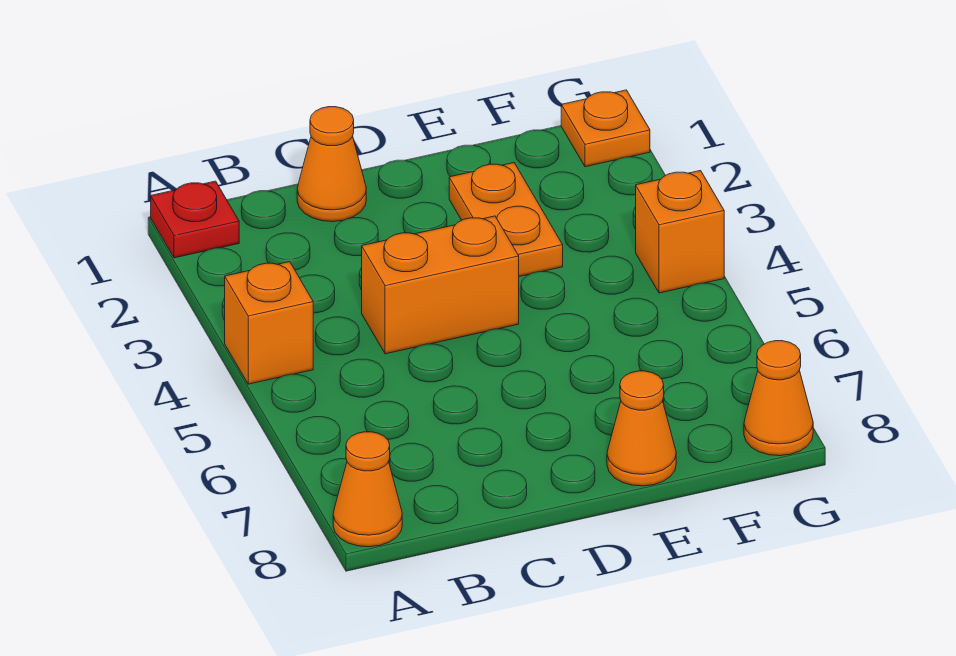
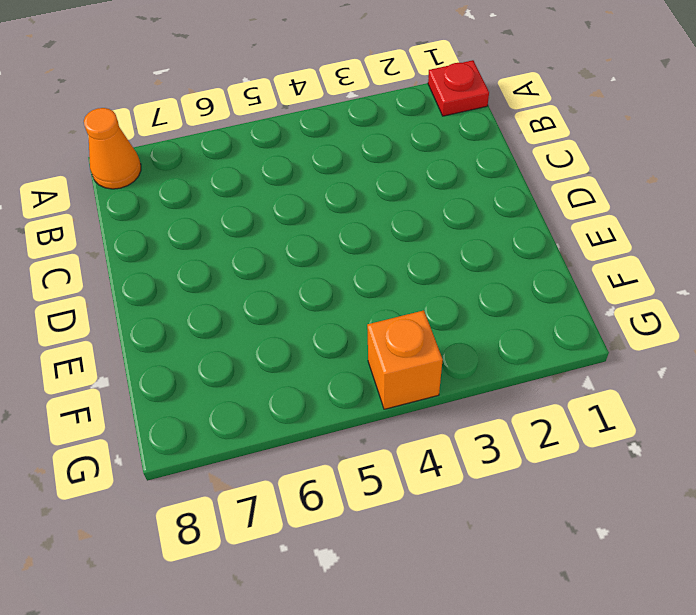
none -> orange 1x1 brick [225,262,313,384]
none -> orange 1x1 cone [297,107,366,222]

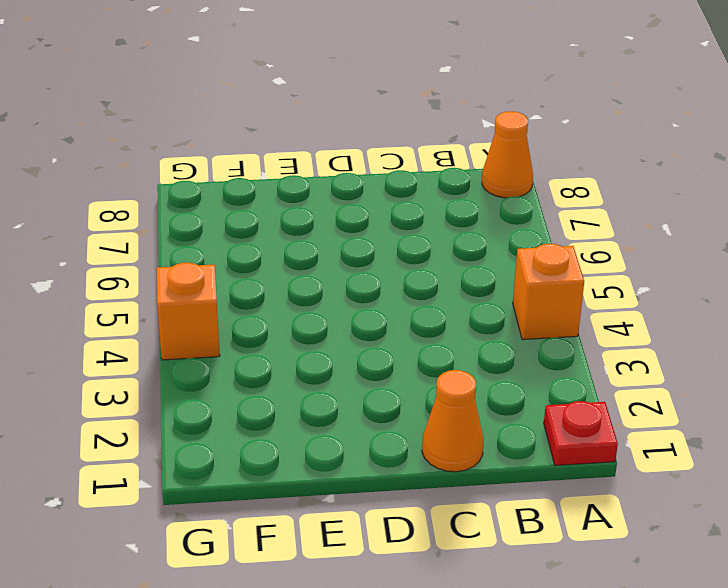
none -> orange 1x2 brick [362,216,519,354]
none -> orange 1x2 plate [449,163,563,277]

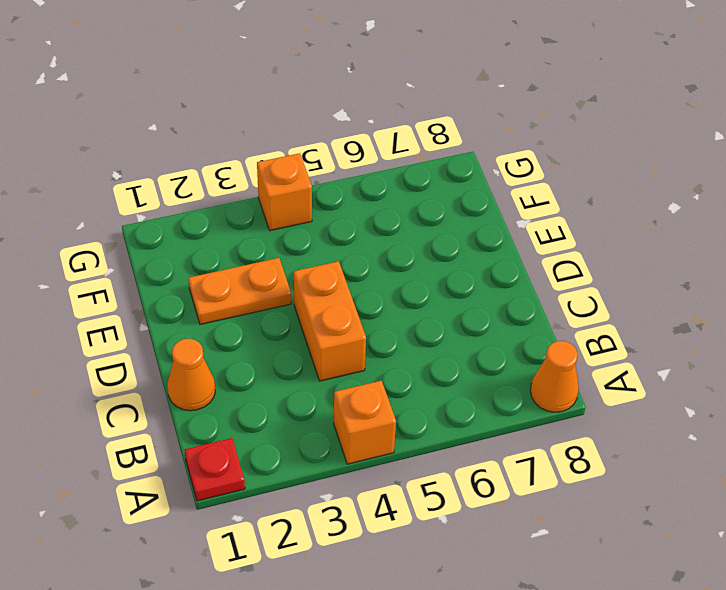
none -> orange 1x1 cone [607,371,676,486]
none -> orange 1x1 plate [561,90,650,167]

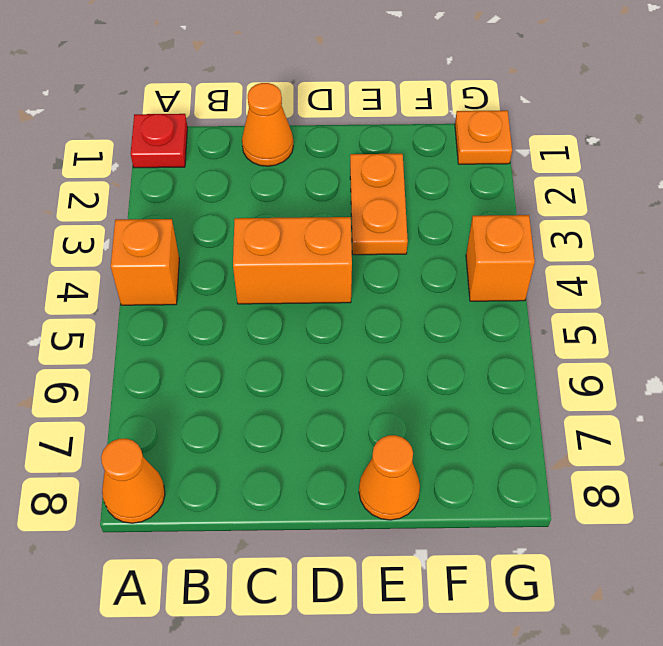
none -> orange 1x1 cone [744,341,813,456]

